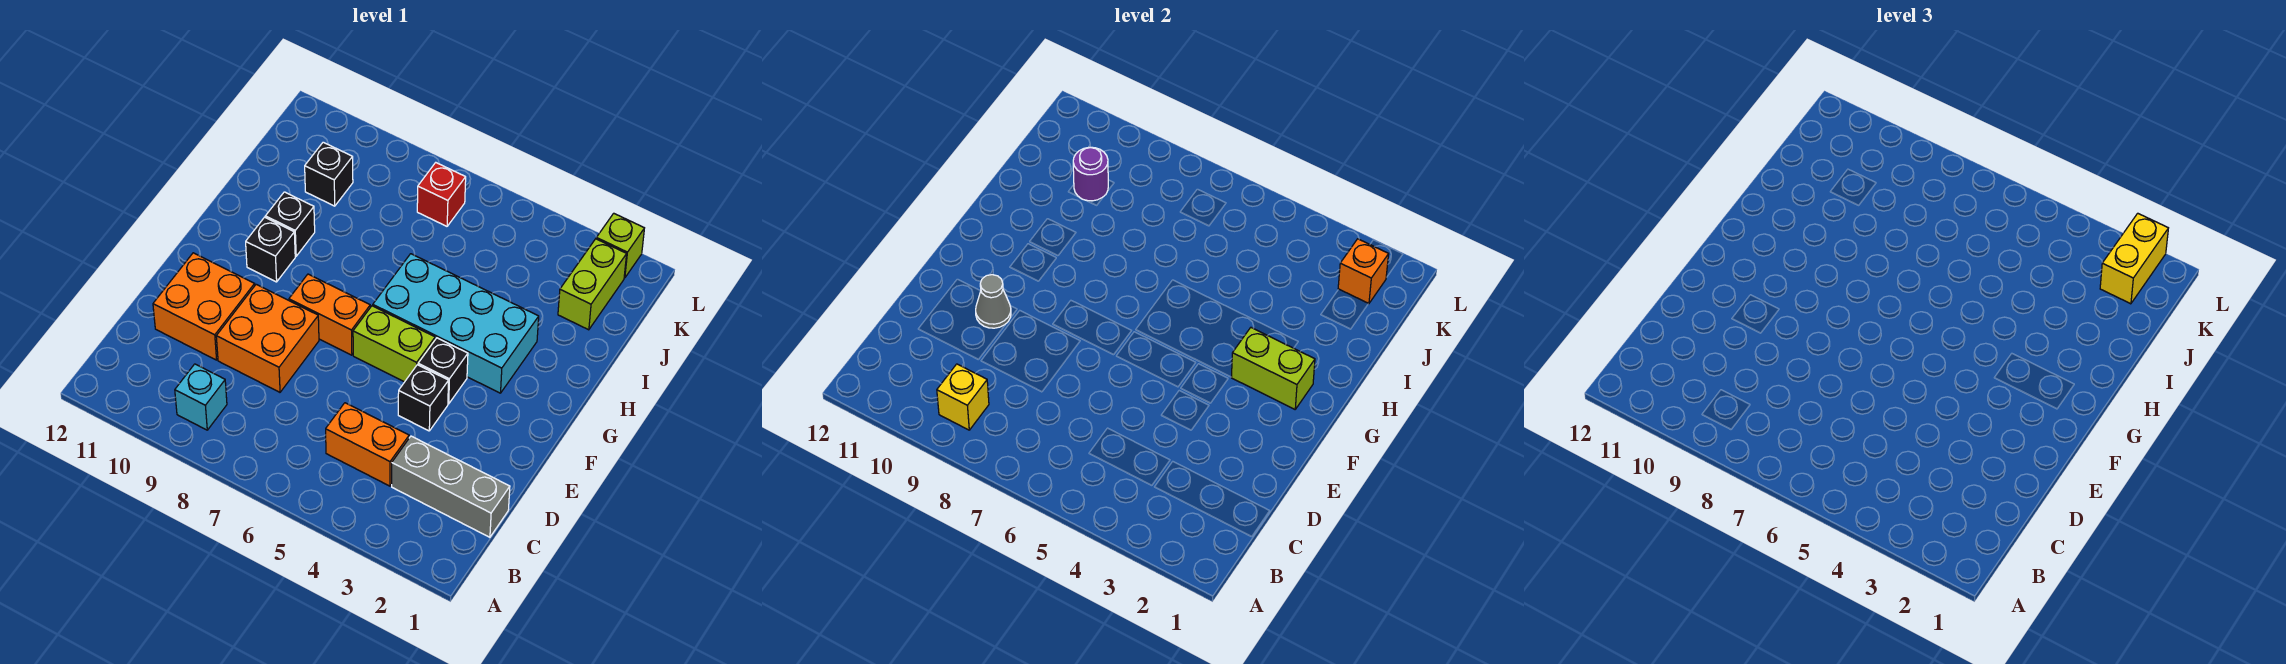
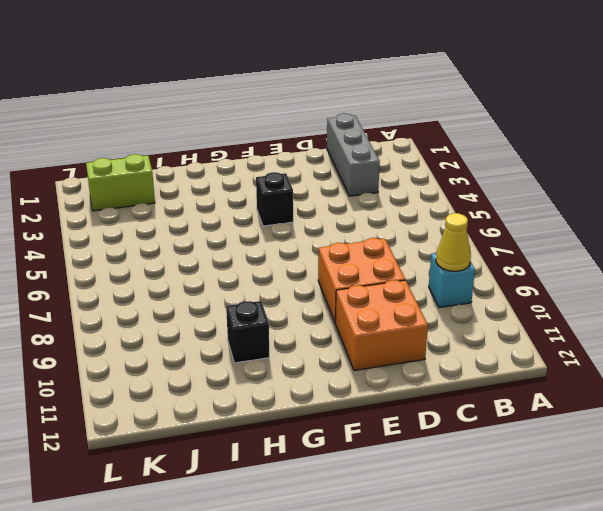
yellow 1x1 cone [436,213,471,271] -> yellow 1x1 brick [937,364,989,430]
none -> orange 1x2 brick [326,403,409,486]
none -> black 1x1 brick [398,365,449,431]
none -> lime 1x2 brick [353,306,435,382]

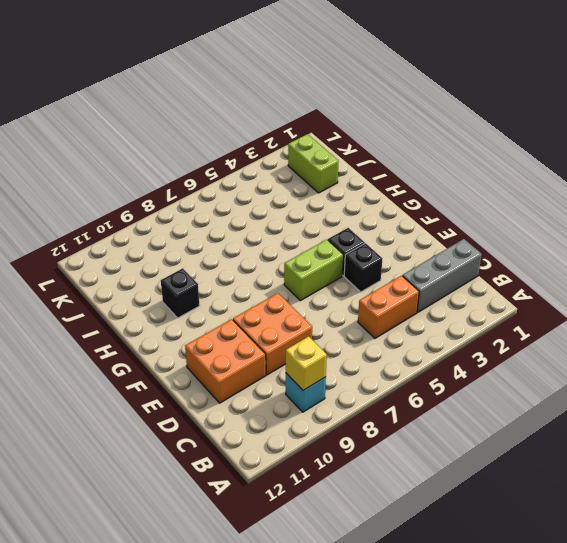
none -> orange 1x2 brick [289,274,370,355]
none -> cyan 2x4 brick [373,254,539,393]
none -> black 1x1 brick [246,217,295,282]

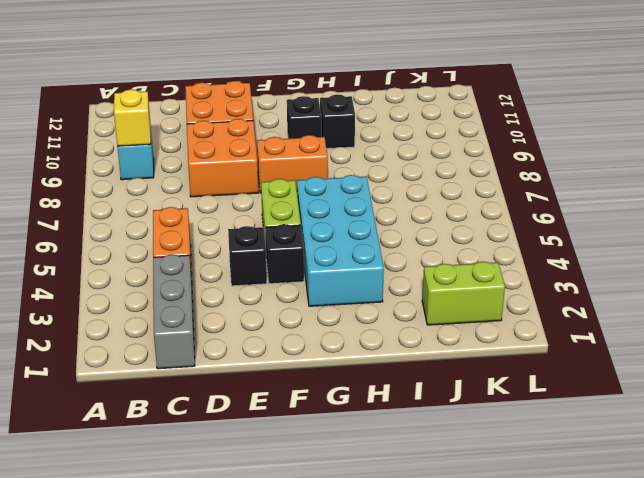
orange 1x2 brick [257,135,328,193] -> orange 1x2 brick turned to [289,274,370,355]
none -> black 1x1 brick [305,142,353,206]
none -> red 1x1 brick [417,163,466,226]
none -> lime 1x1 brick [596,213,644,278]

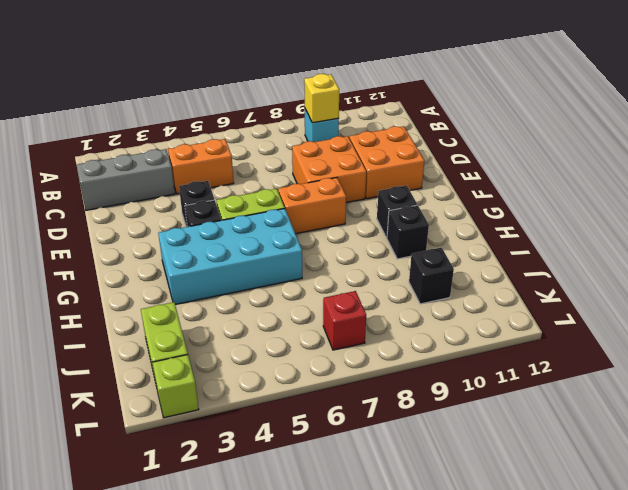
none -> grey 1x1 cone [976,275,1011,328]
none -> lime 1x2 brick [1231,328,1315,409]
none -> purple 1x1 round brick [1073,147,1108,201]

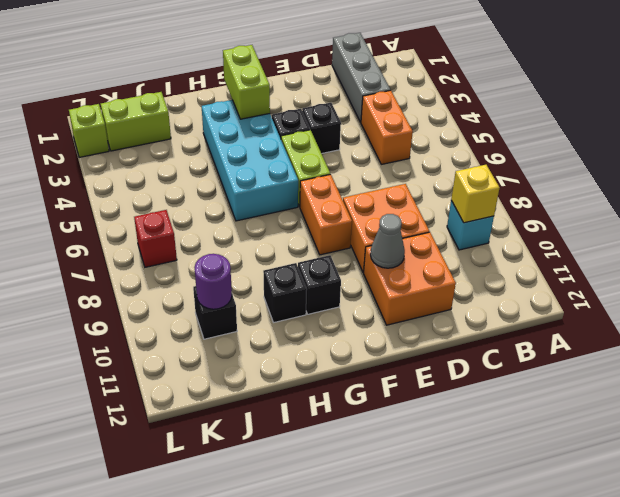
none -> orange 1x1 brick [1338,239,1389,304]
none -> yellow 1x2 brick [2100,213,2168,304]

